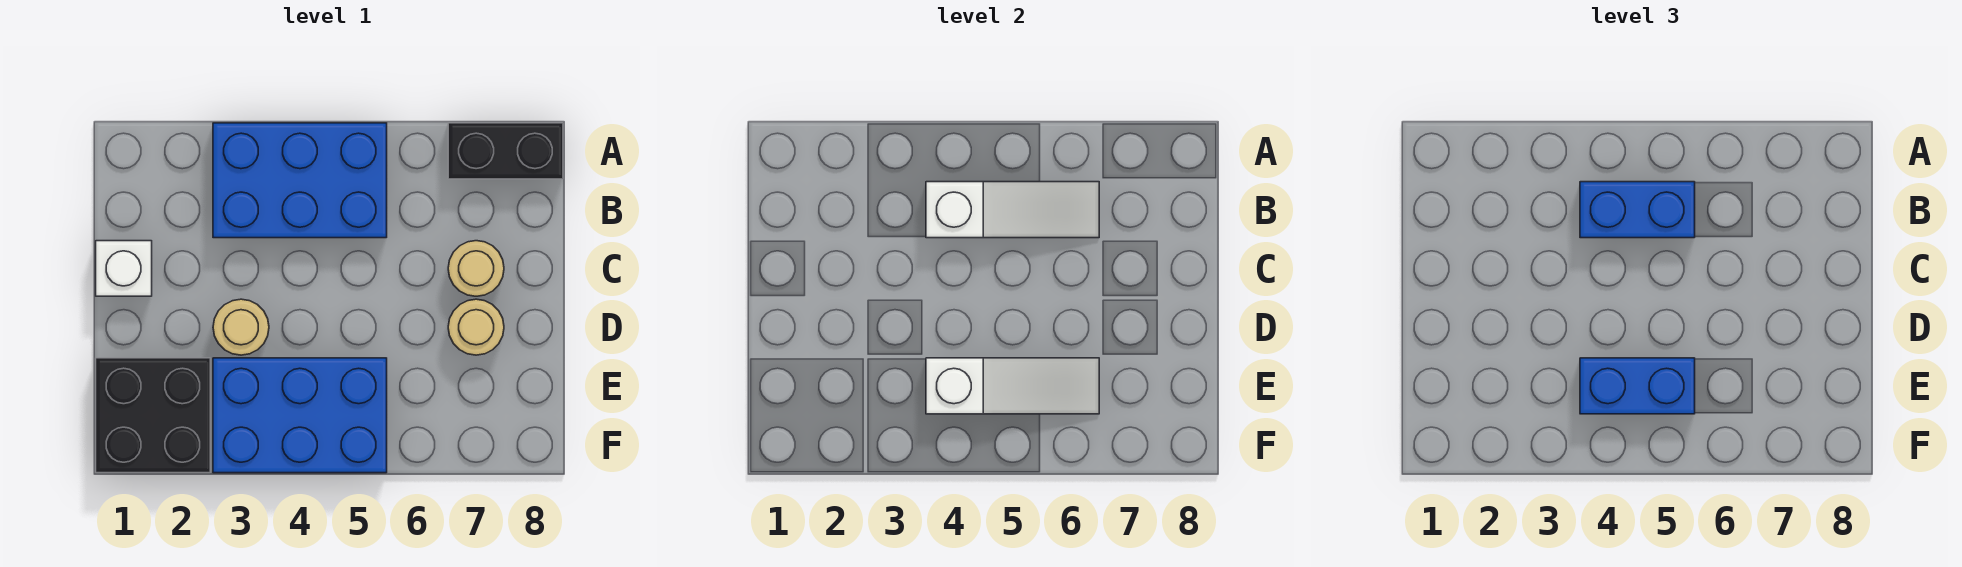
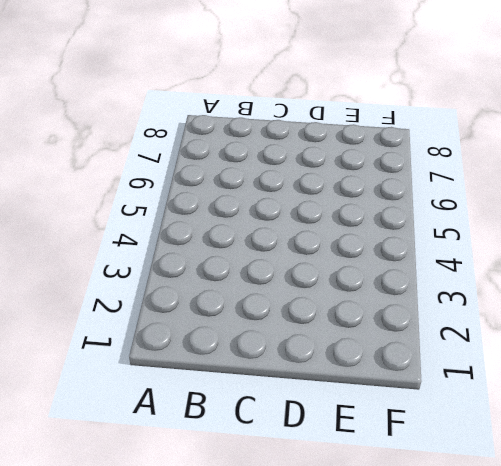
none -> blue 2x3 brick [213,123,387,238]
none -> black 1x2 brick [448,123,563,179]
none -> white 1x1 brick [96,241,152,296]

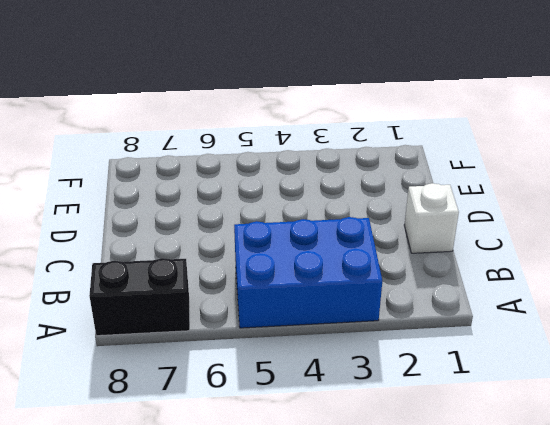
none -> tan 1x1 round brick [448,241,504,296]
none -> tan 1x1 round brick [213,299,269,355]
none -> tan 1x1 round brick [448,299,504,355]

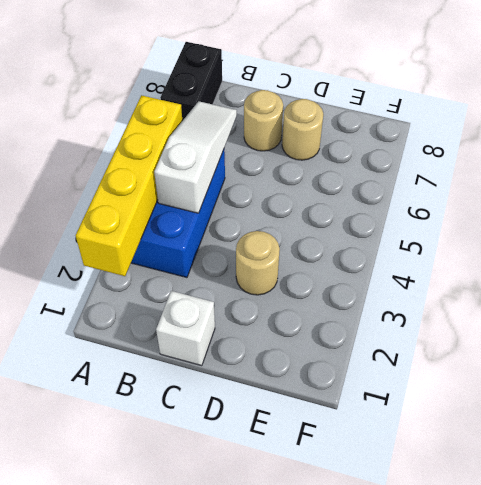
yellow 1x4 brick [76,95,182,276] -> none
none -> black 2x2 brick [96,358,210,473]
none -> blue 2x3 brick [213,358,387,473]
none -> white 1x3 slope [926,358,1099,414]

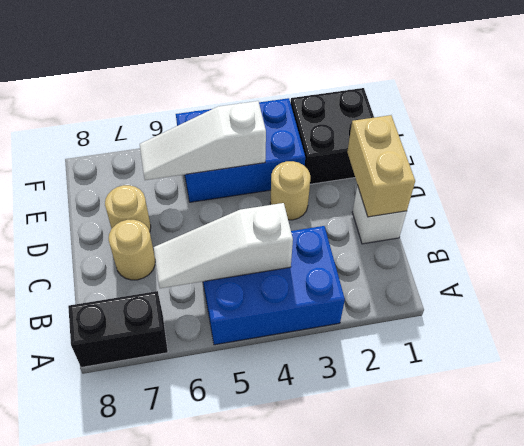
tan 1x2 brick [347,115,415,217] -> none
none -> blue 1x2 brick [1580,182,1695,238]
none -> blue 1x2 brick [1580,358,1695,414]

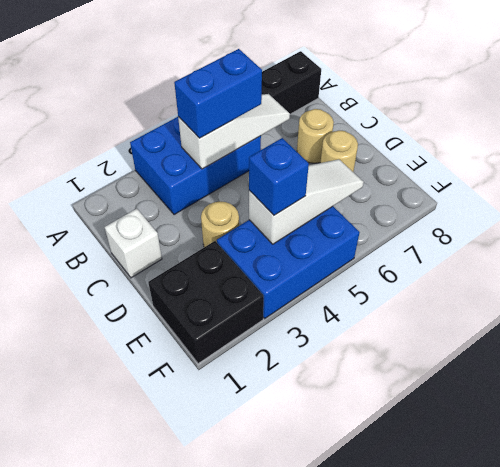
blue 1x1 brick [249,138,309,215] -> blue 1x2 brick [1580,358,1695,414]

